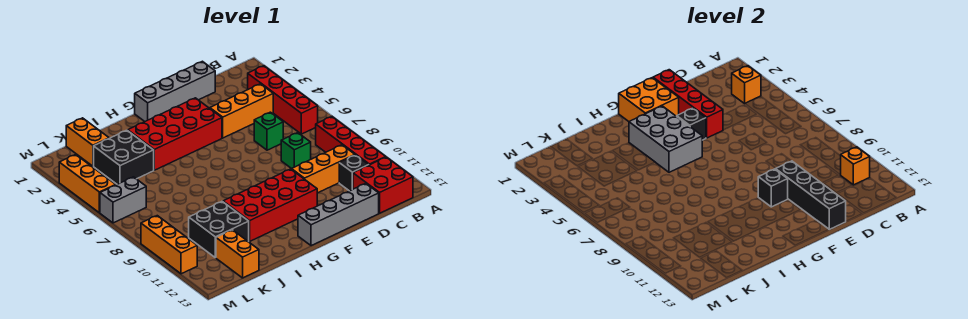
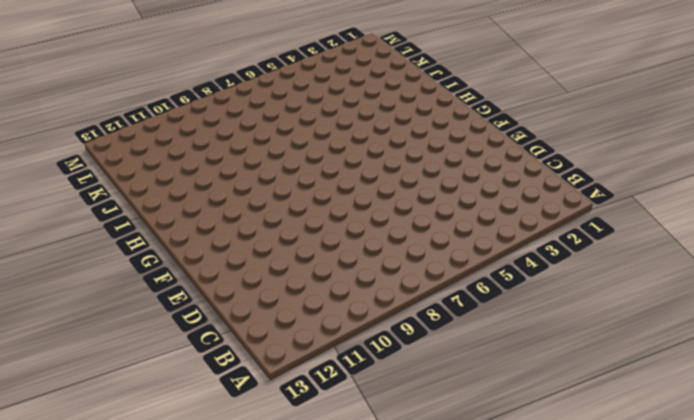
none -> red 1x4 brick [248,66,318,134]
none -> red 1x4 brick [316,117,385,165]
none -> red 2x2 brick [353,157,413,213]

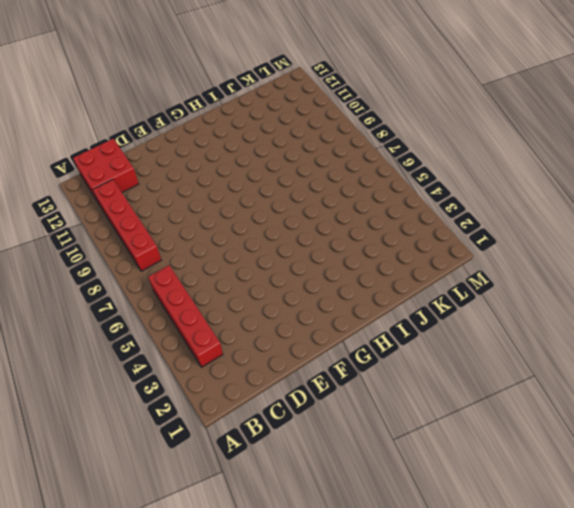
none -> orange 1x3 brick [210,84,273,138]
none -> orange 1x3 brick [292,145,355,193]
none -> black 1x1 brick [339,155,368,191]

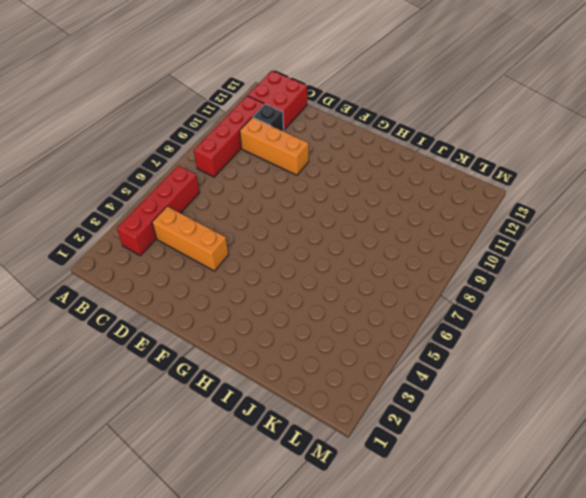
none -> grey 1x4 brick [135,61,215,121]
none -> green 1x1 brick [254,112,283,150]
none -> green 1x1 brick [281,133,311,169]

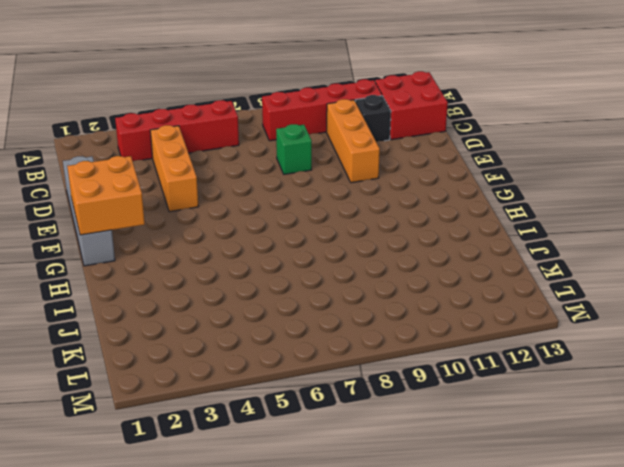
none -> green 1x1 brick [254,112,283,150]
none -> grey 1x4 brick [298,183,379,246]
none -> red 2x4 brick [128,98,222,170]

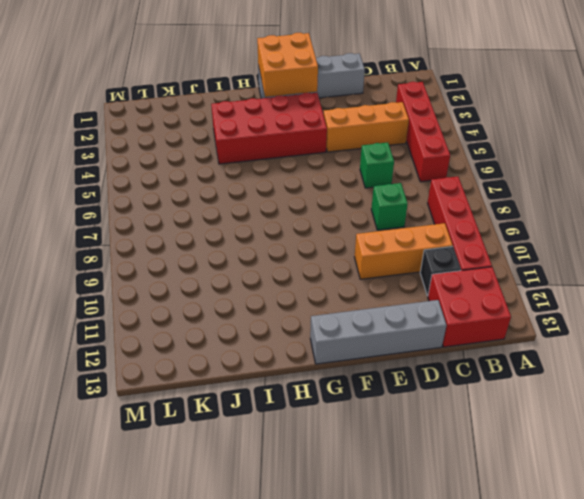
none -> red 2x4 brick [223,169,317,241]
none -> black 2x2 brick [94,130,154,184]
none -> black 2x2 brick [189,202,249,258]

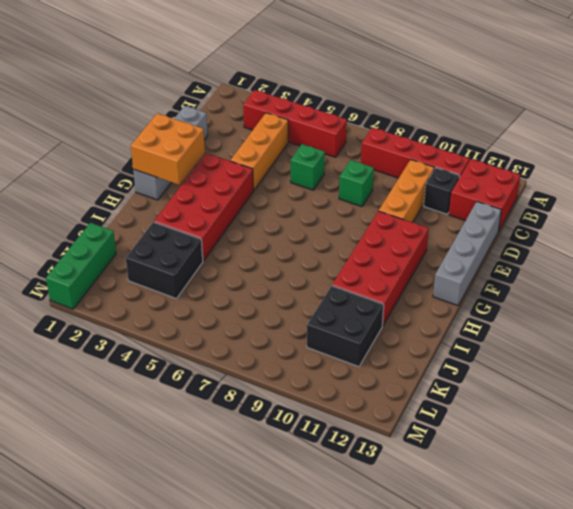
green 1x3 brick [46,223,116,309] -> orange 1x2 brick [66,118,109,166]
none -> orange 1x2 brick [216,230,259,278]
none -> grey 1x2 brick [100,177,146,223]
none -> orange 1x3 brick [59,155,115,213]

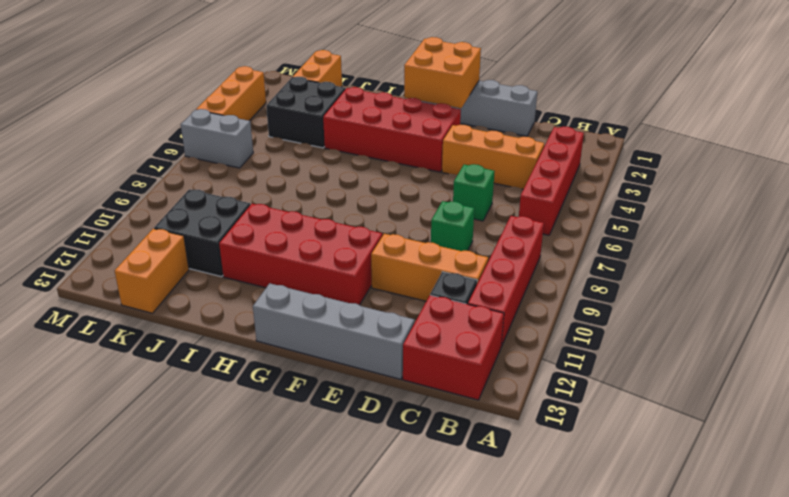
none -> orange 1x3 brick [141,216,197,274]
none -> orange 1x1 brick [732,66,761,103]
none -> orange 1x1 brick [841,147,870,185]

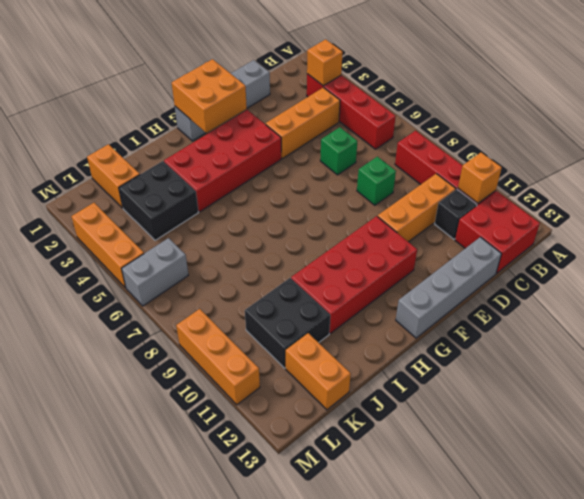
none -> red 1x4 brick [653,70,723,138]
none -> black 1x4 brick [776,161,846,230]
none -> black 1x1 brick [677,108,706,140]

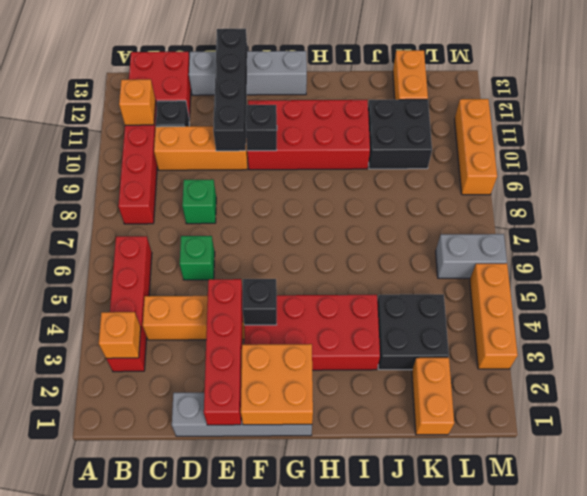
none -> grey 2x3 brick [629,106,702,172]

